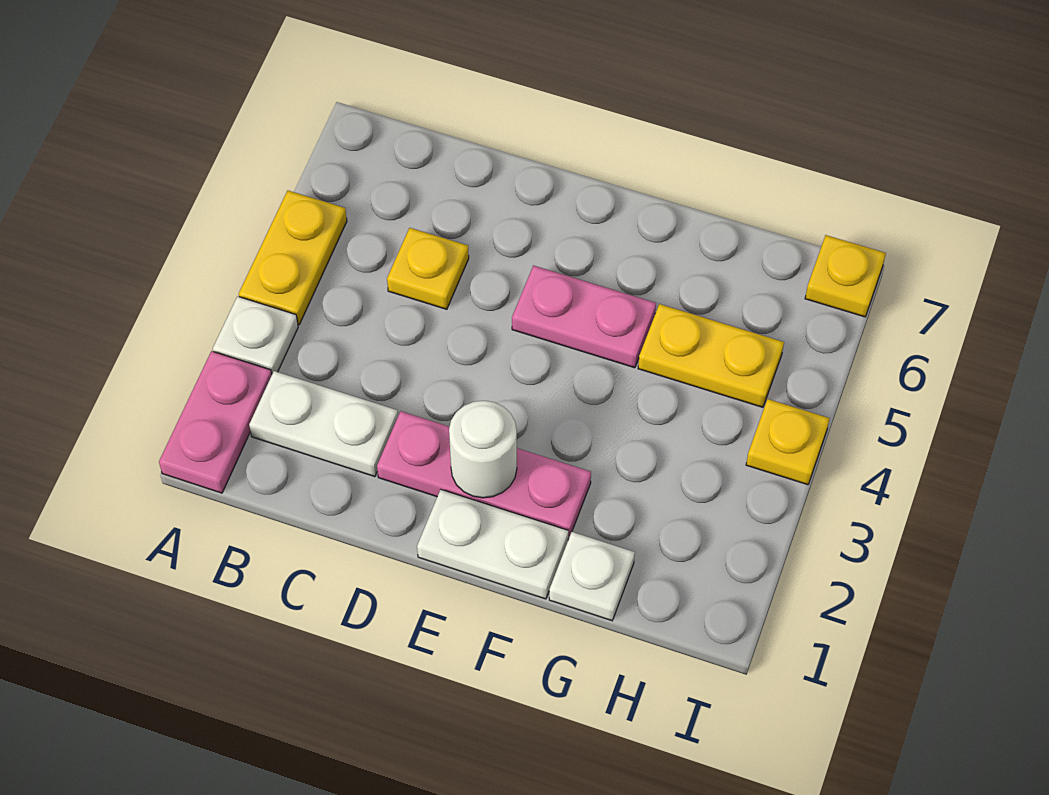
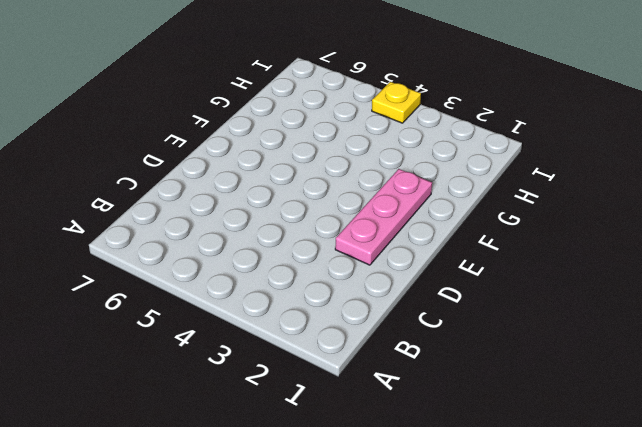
none -> pink 1x2 plate [159,351,272,493]
none -> white 1x1 plate [213,296,298,374]
none -> yellow 1x2 plate [239,191,347,325]

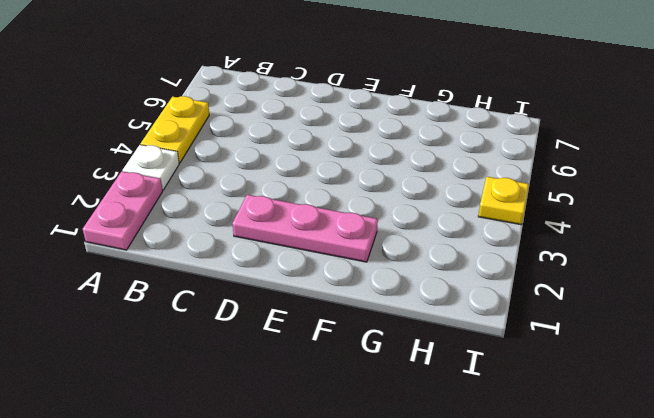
none -> white 1x2 plate [249,371,398,477]
none -> yellow 1x1 plate [387,228,469,309]
none -> white 1x2 plate [417,490,568,599]

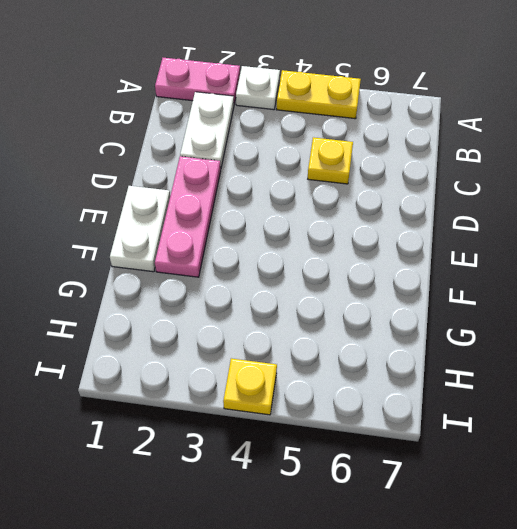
none -> pink 1x2 plate [512,266,656,368]
none -> white 1x1 plate [549,532,635,621]
none -> yellow 1x2 plate [638,304,784,407]

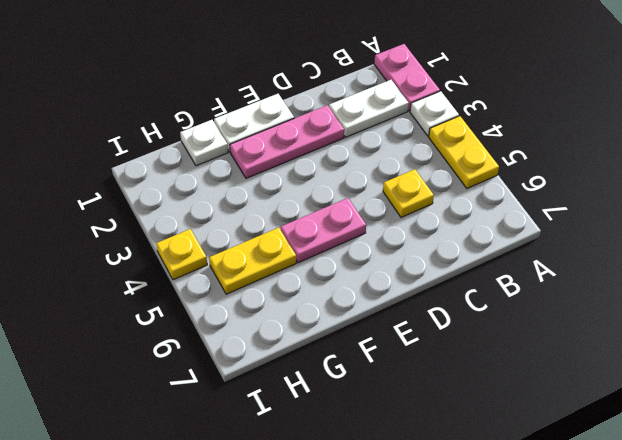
none -> yellow 1x1 plate [805,235,886,317]
none -> white 1x1 round brick [449,401,517,498]

